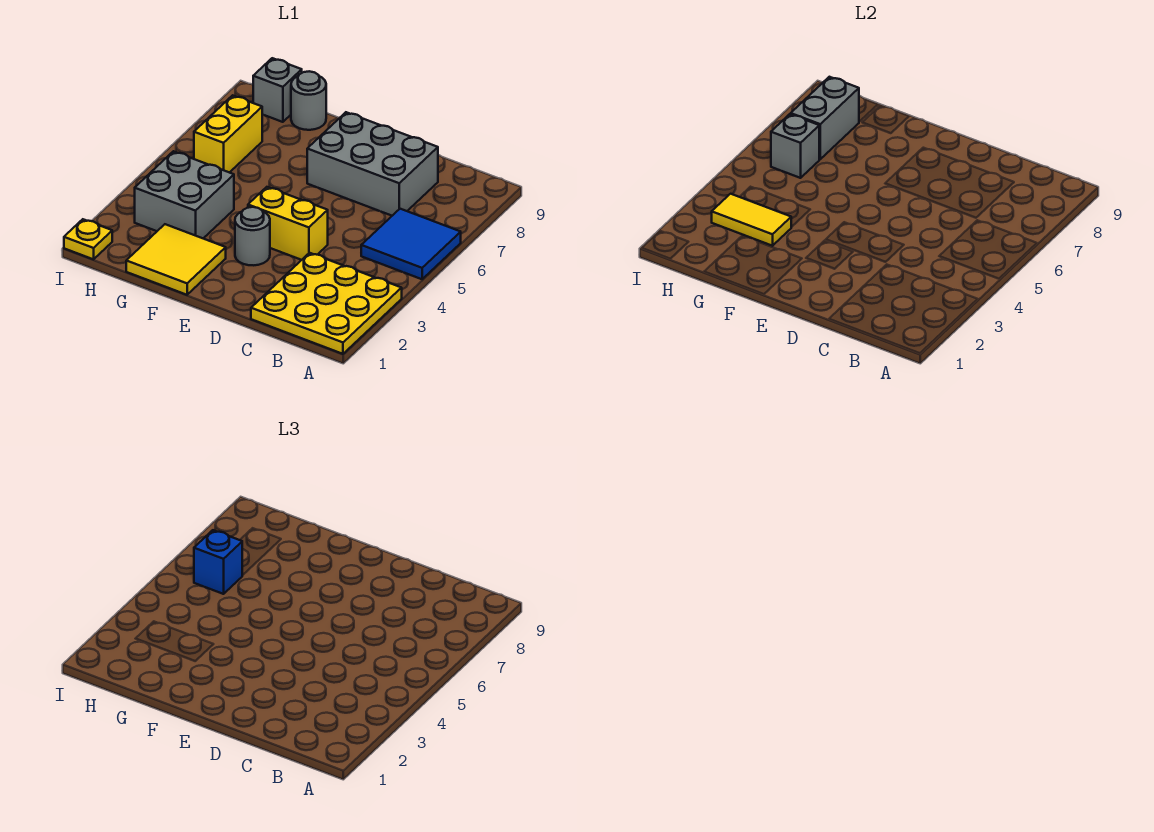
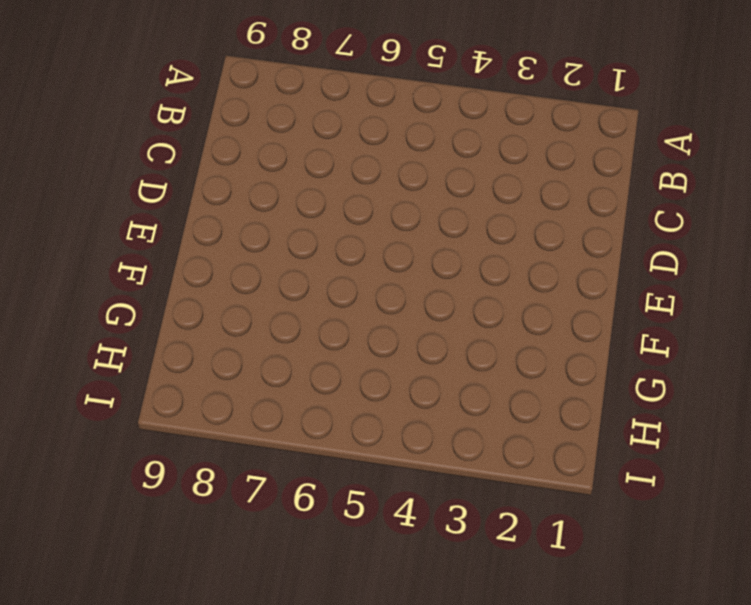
none -> yellow 3x3 plate [251,253,402,354]
none -> blue 2x2 tile [361,209,461,279]
none -> grey 2x3 brick [307,112,438,216]

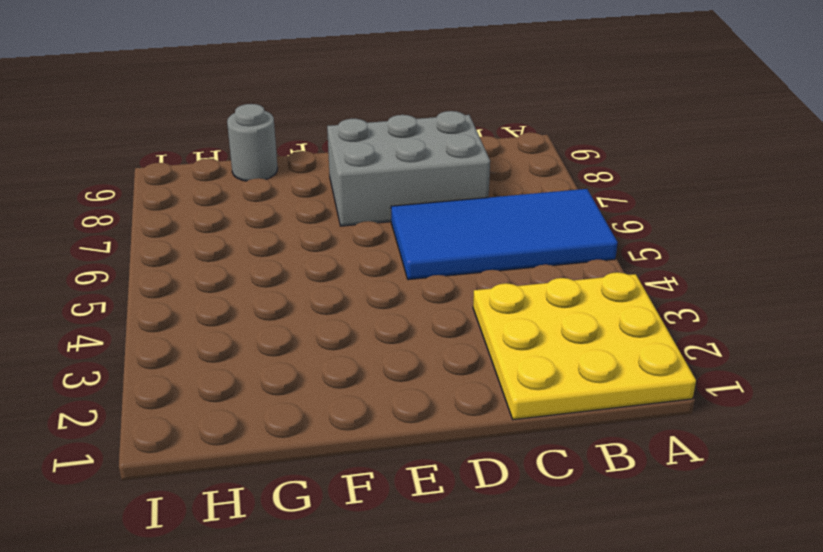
blue 2x4 tile [391,189,618,280] -> blue 2x2 tile [361,209,461,279]
none -> yellow 1x2 brick [248,187,328,260]
none -> grey 1x1 round brick [235,207,270,265]
none -> yellow 2x2 tile [126,224,226,295]

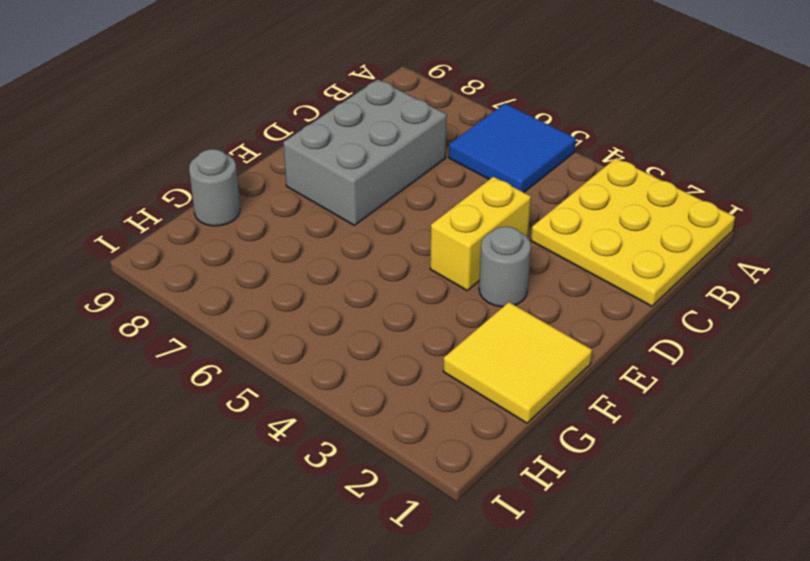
none -> grey 2x2 brick [135,151,234,238]
none -> yellow 1x2 brick [194,95,262,173]
none -> grey 1x1 brick [253,58,302,122]

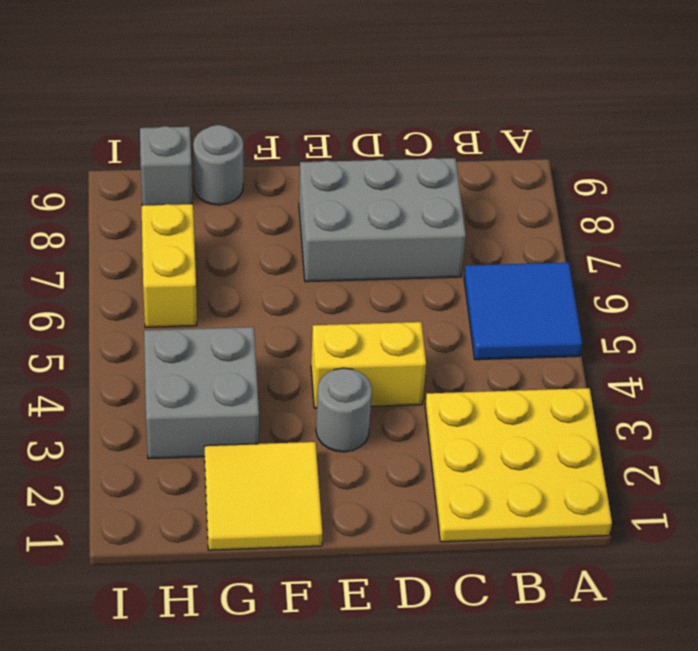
none -> yellow 1x1 plate [64,219,112,259]
none -> yellow 1x2 tile [712,194,791,246]
none -> grey 1x1 brick [771,114,819,178]

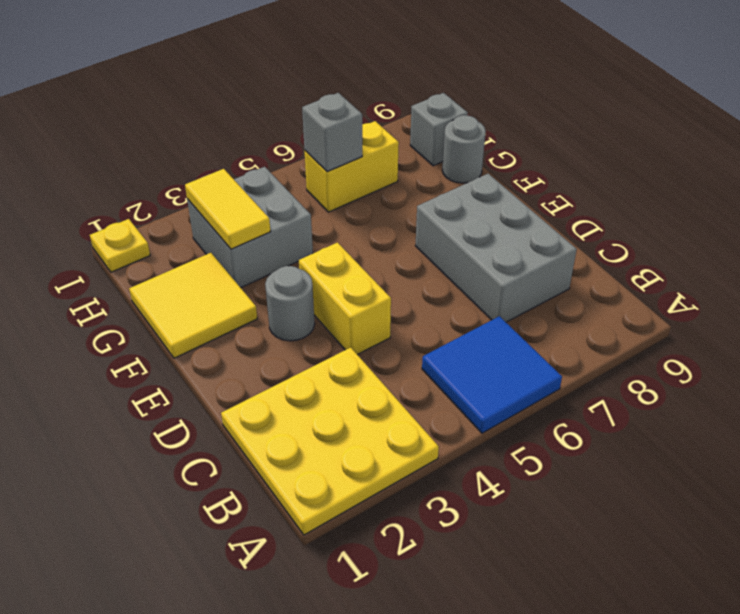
none -> grey 1x2 brick [791,77,859,159]
none -> blue 1x1 brick [194,530,242,594]

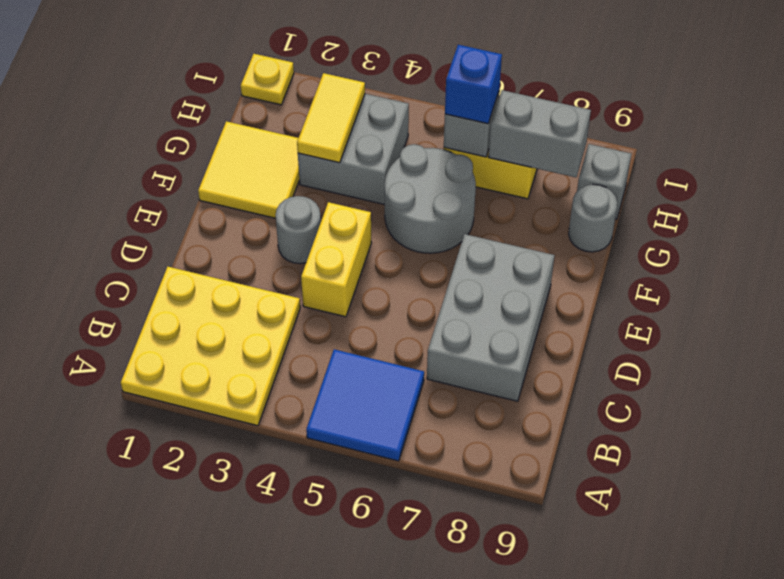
grey 2x2 round brick [385,144,476,253] -> none

